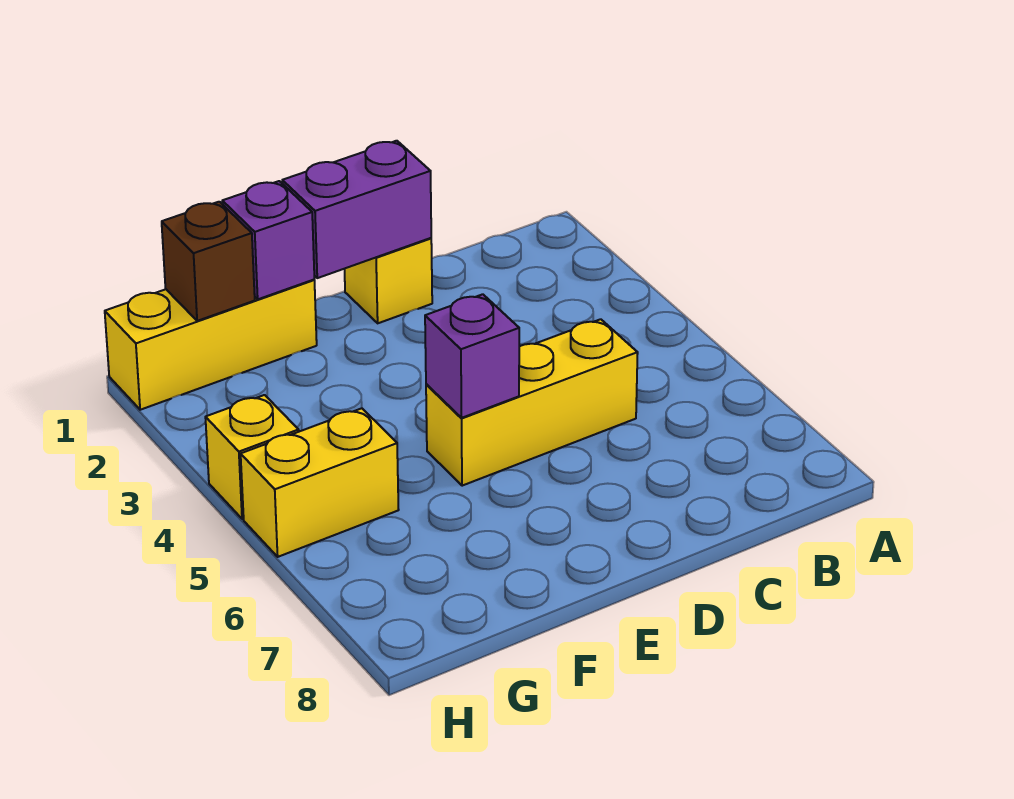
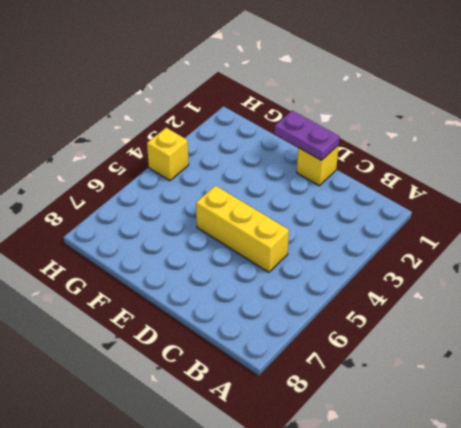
purple 1x2 plate [274,111,340,160] -> purple 1x2 brick [282,141,431,278]
none -> yellow 1x3 brick [105,280,317,410]
none -> yellow 1x2 brick [241,408,399,557]

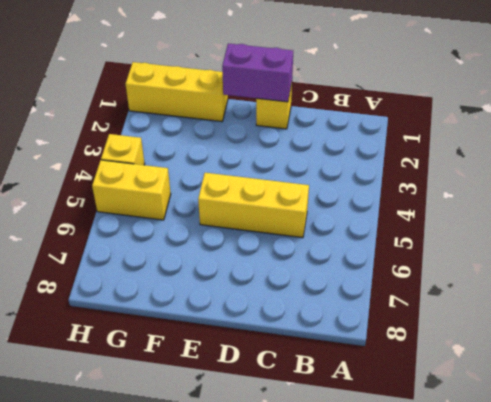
none -> purple 1x1 brick [425,294,519,418]
none -> purple 1x1 brick [222,181,314,299]

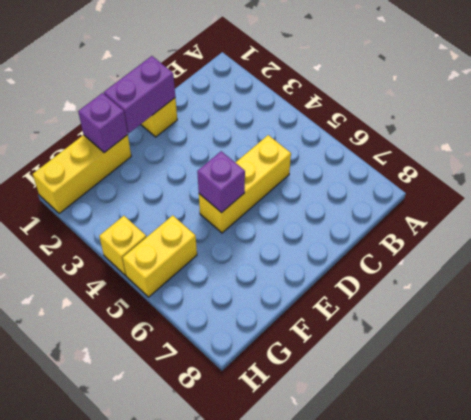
none -> brown 1x1 brick [162,202,255,321]

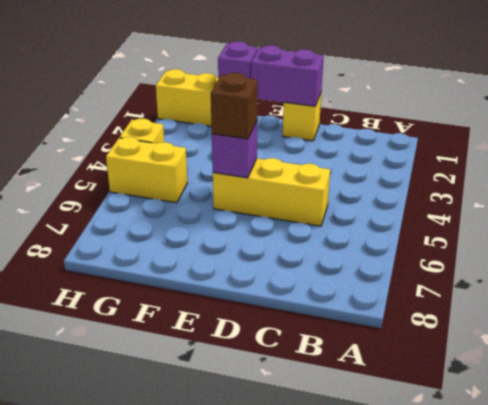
brown 1x1 brick [211,73,258,139] -> brown 1x1 brick moved to [162,202,255,321]

